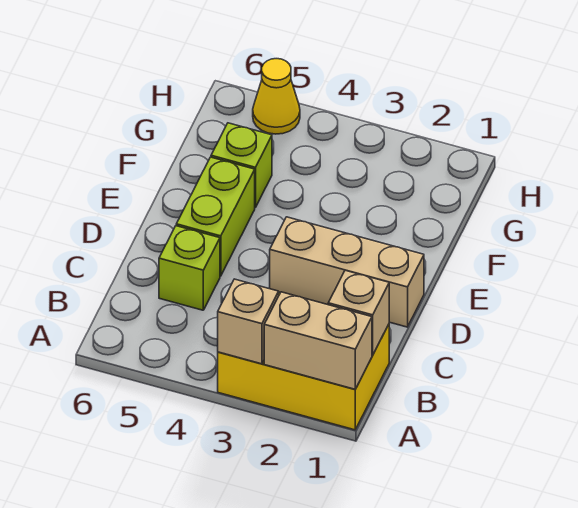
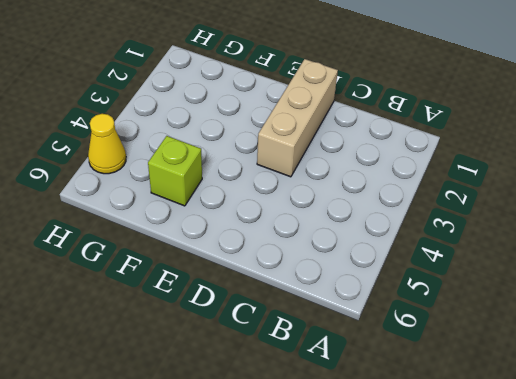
none -> yellow 2x3 brick [218,293,389,430]
none -> lime 1x1 brick [159,226,220,310]

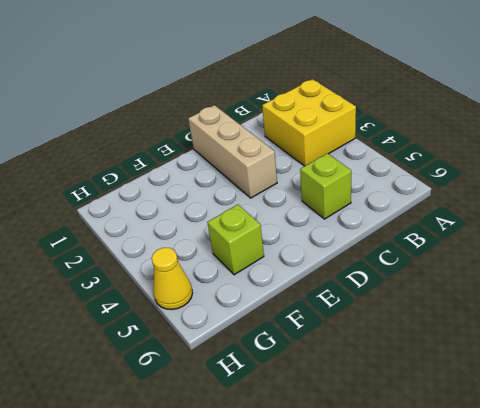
yellow 2x2 brick [262,79,356,166] -> yellow 2x3 brick [218,293,389,430]
none -> lime 1x2 brick [176,157,255,276]
none -> tan 1x2 brick [264,292,372,389]

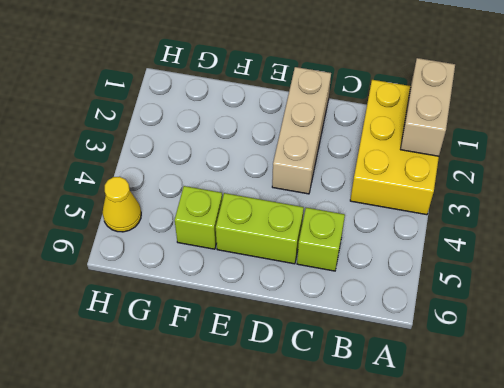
none -> tan 1x1 brick [218,279,279,364]
none -> tan 1x1 brick [328,270,389,355]

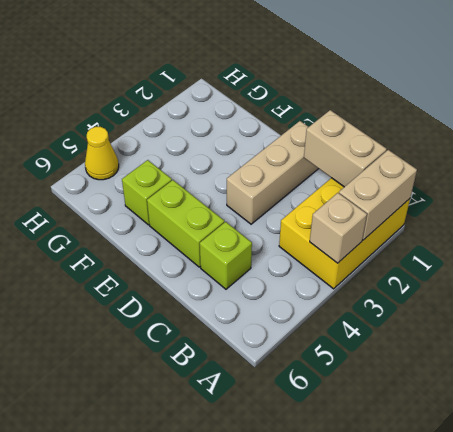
tan 1x2 brick [304,110,387,187] -> tan 1x1 brick [328,270,389,355]

